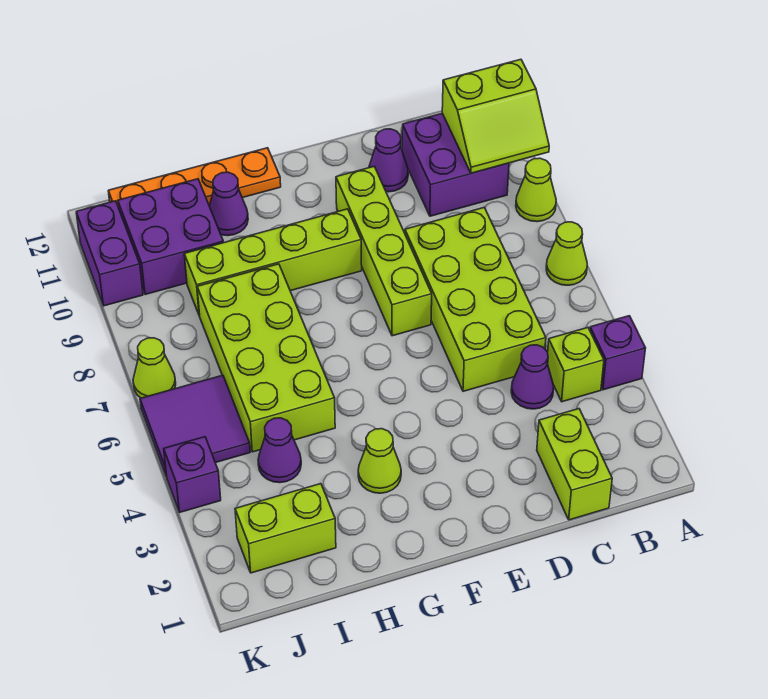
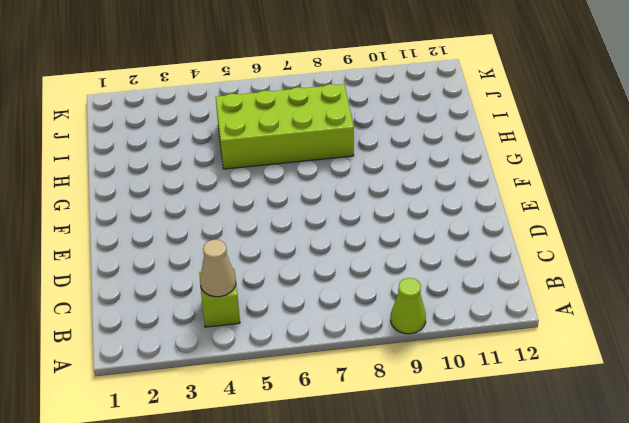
tan 1x1 cone [200,240,236,297] -> none
none -> purple 1x1 brick [590,316,646,390]
none -> lime 1x1 cone [546,222,587,285]
none -> purple 2x2 brick [402,113,509,216]

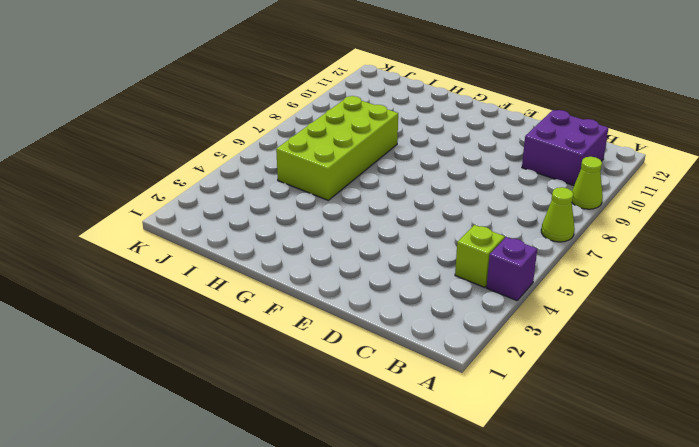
none -> lime 1x2 brick [537,409,612,520]
none -> purple 1x1 cone [511,345,554,409]
none -> lime 2x4 brick [405,208,546,391]

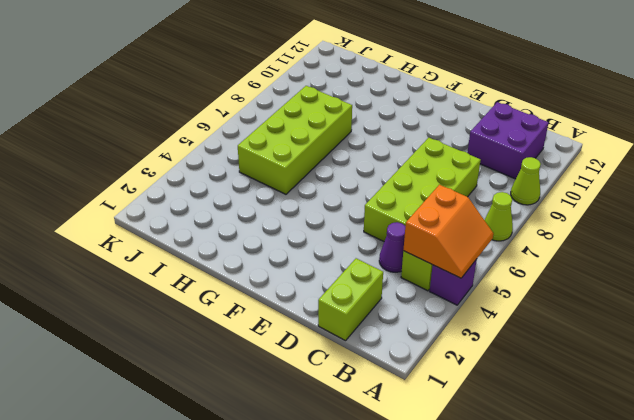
orange 2x2 slope [403,185,494,278] -> none
none -> purple 1x1 cone [369,129,408,192]
none -> lime 1x4 brick [336,167,432,336]
none -> lime 1x4 brick [184,209,362,316]

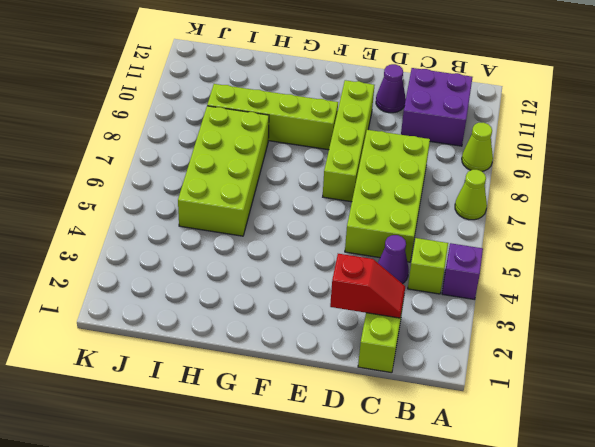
red 1x2 slope [330,254,405,318] -> none
none -> lime 1x1 cone [358,429,401,493]
none -> orange 1x4 plate [108,148,281,208]
none -> purple 1x1 cone [209,172,248,236]

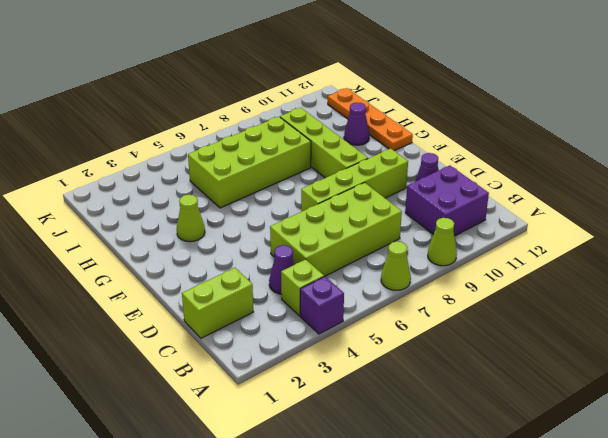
none -> lime 1x2 brick [235,484,336,573]
none -> purple 1x1 cone [258,418,301,483]
none -> purple 2x2 brick [118,179,224,295]

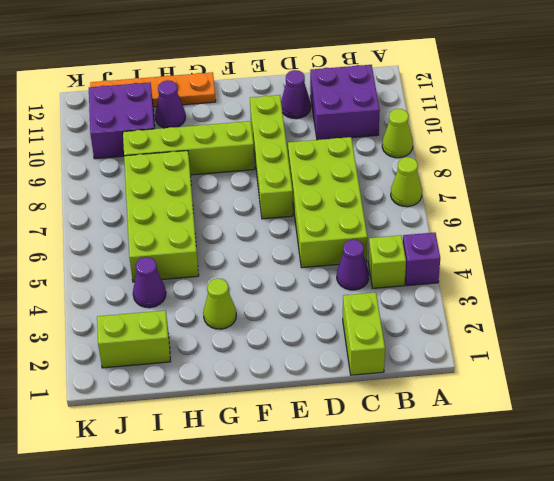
none -> purple 2x2 tile [140,375,250,476]
none -> purple 1x1 brick [164,437,221,512]
none -> lime 1x1 cone [133,338,176,398]

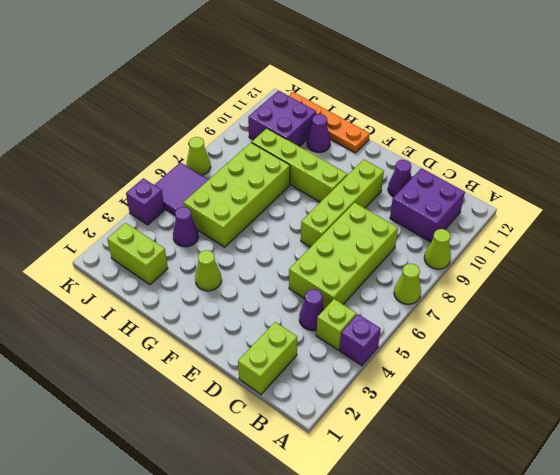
none -> purple 1x2 brick [76,201,143,306]
none -> lime 2x2 slope [442,59,549,173]

